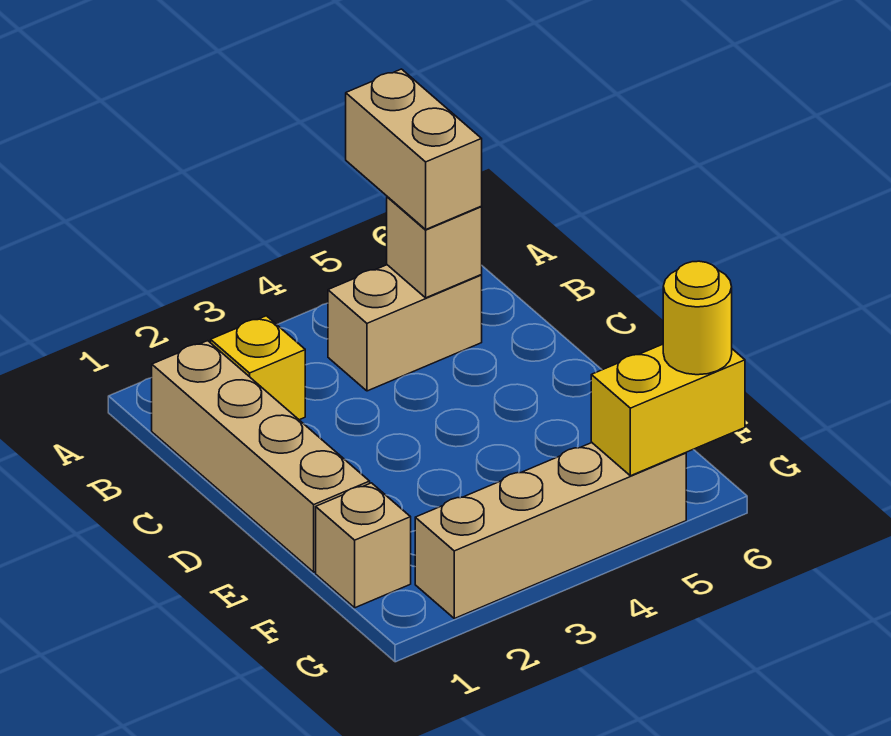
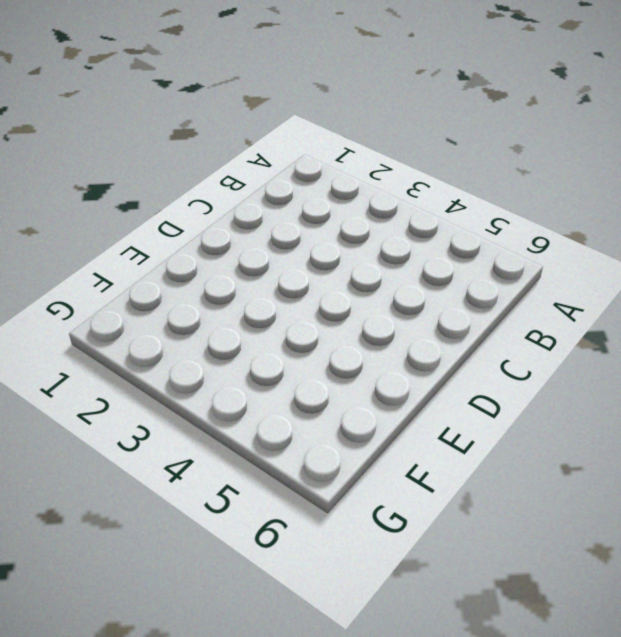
none -> tan 1x4 brick [152,341,370,572]
none -> yellow 1x1 brick [211,316,305,420]

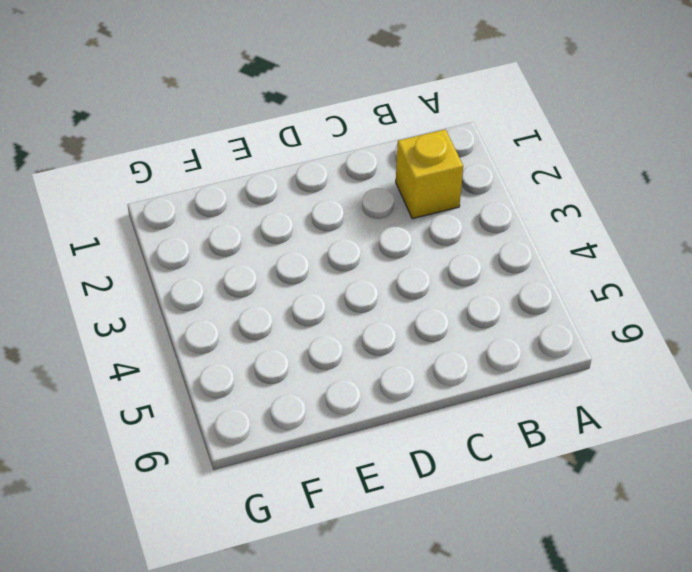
none -> tan 1x4 brick [152,341,370,572]
none -> tan 1x2 brick [328,265,482,391]

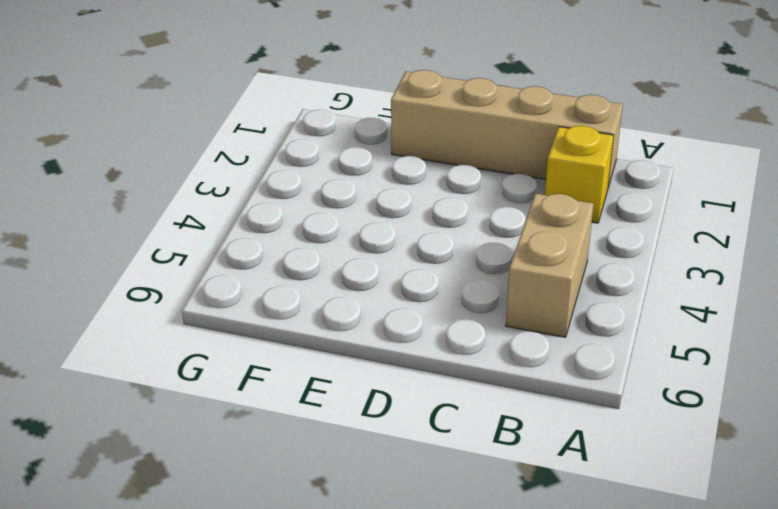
none -> tan 1x1 brick [316,483,411,608]
none -> tan 1x4 brick [415,443,686,618]

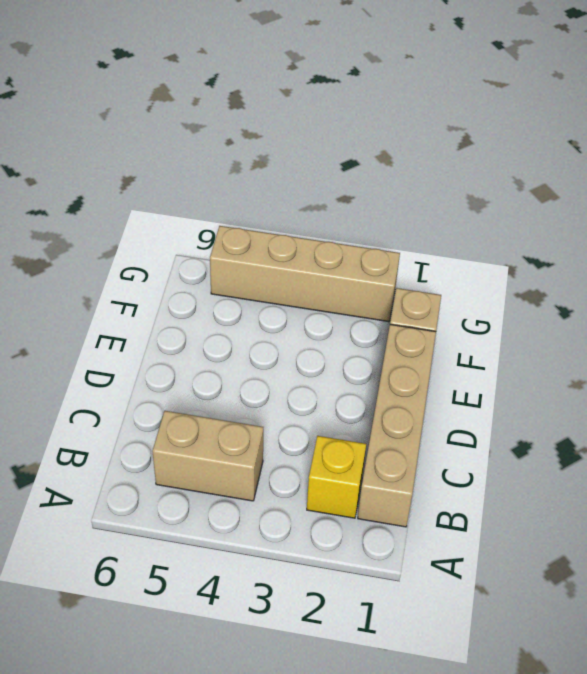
none -> tan 1x1 brick [387,197,482,298]
none -> yellow 1x2 brick [591,344,745,476]

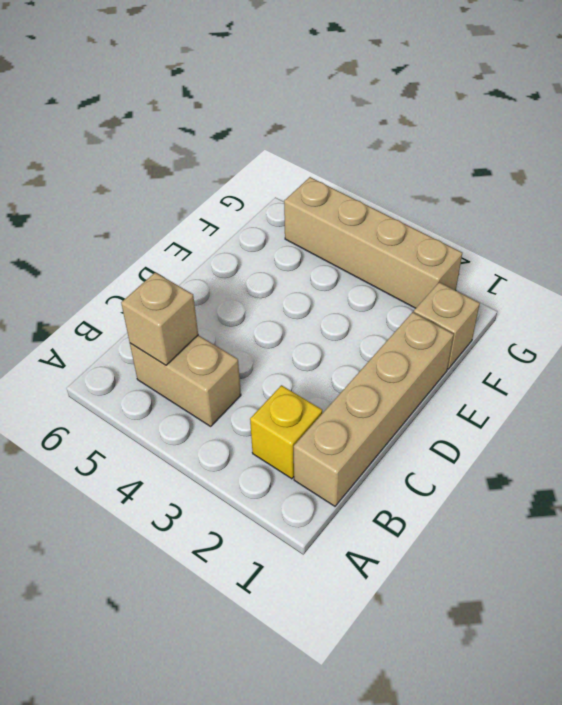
none -> yellow 1x2 brick [591,344,745,476]
none -> tan 1x2 brick [346,69,482,229]

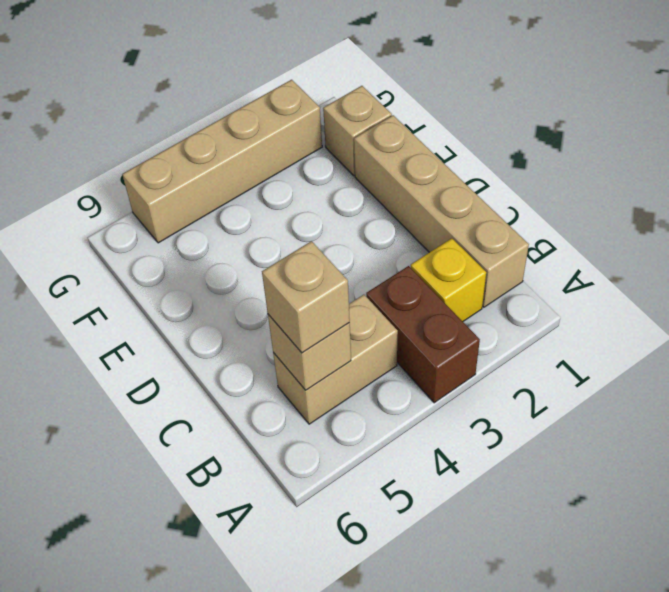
brown 1x2 brick [366,266,480,403] -> none
tan 1x1 brick [262,241,350,353] -> tan 1x2 brick [346,69,482,229]
none -> yellow 1x2 brick [591,344,745,476]
none -> yellow 1x1 round brick [663,261,732,375]

